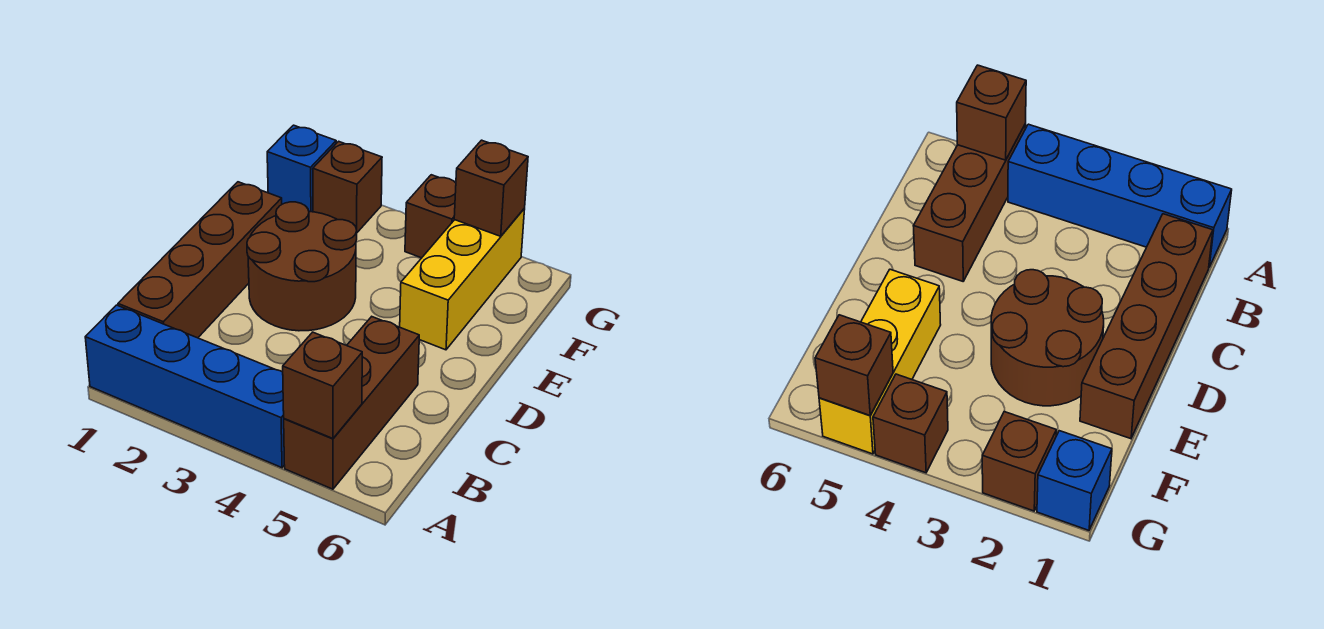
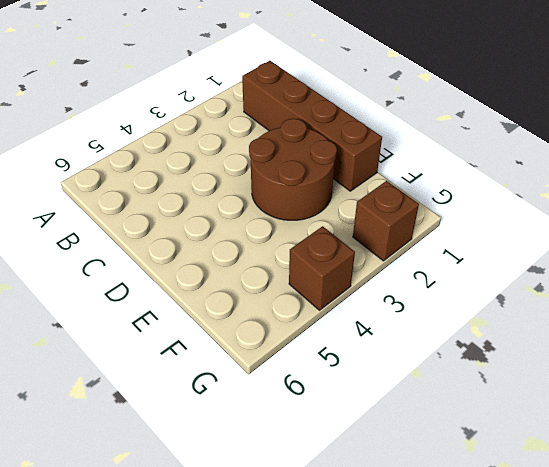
none -> blue 1x4 brick [85,305,284,468]
none -> brown 1x3 brick [284,317,419,489]

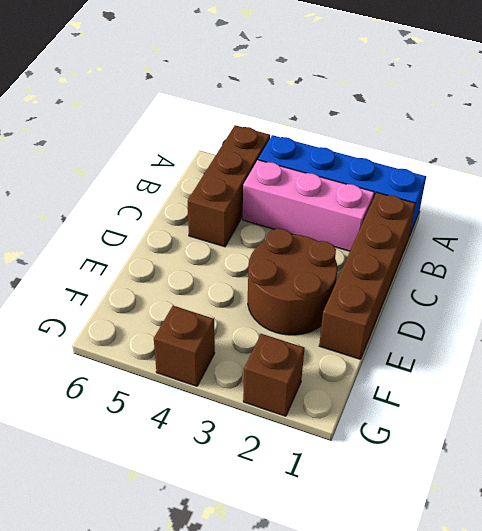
pink 1x3 brick [243,160,374,251] -> none
none -> yellow 1x3 brick [400,209,525,350]
none -> blue 1x1 brick [267,125,336,212]

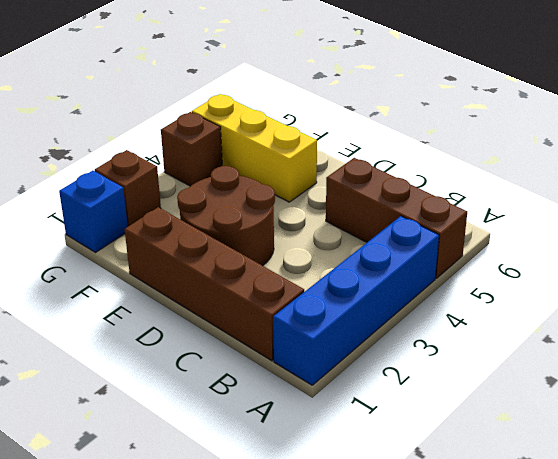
none -> brown 1x1 brick [283,332,362,438]
none -> brown 1x1 brick [454,140,528,236]

